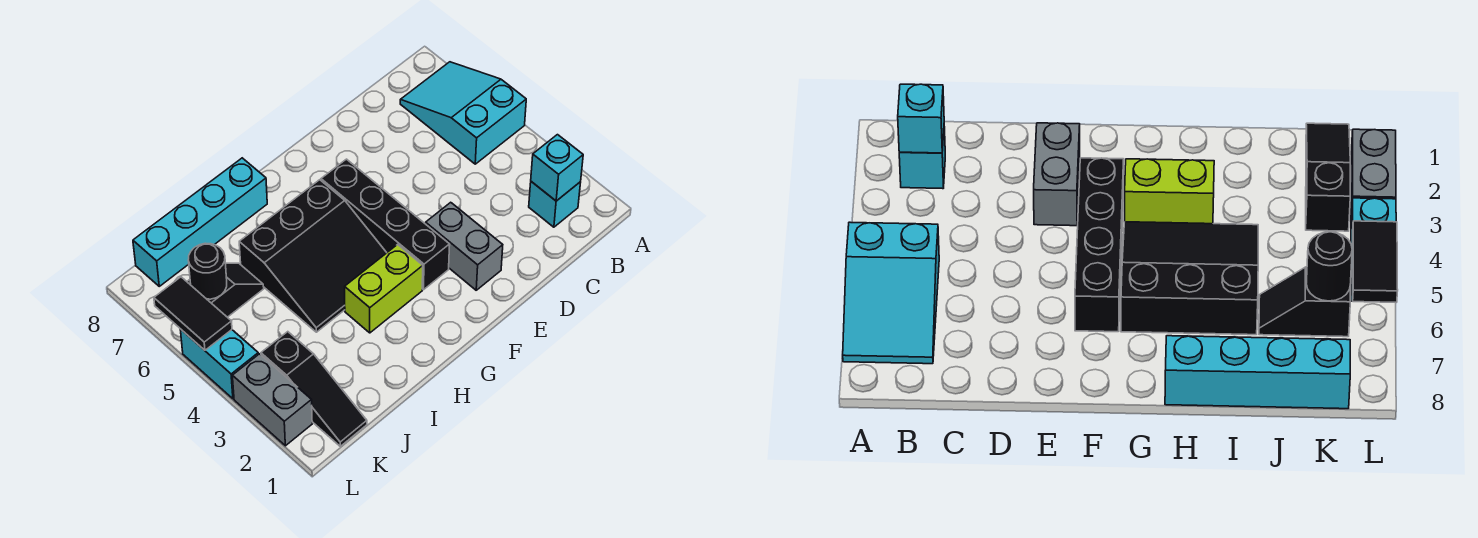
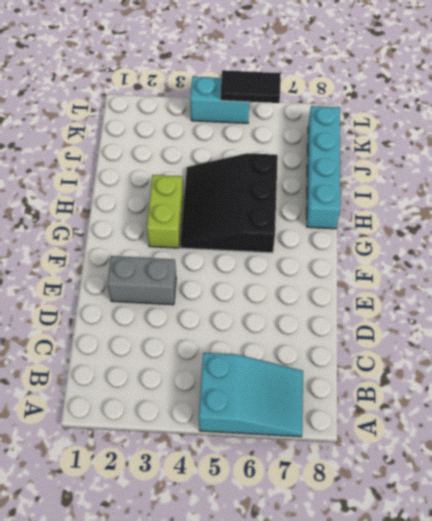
none -> cyan 1x1 brick [529,182,581,227]
none -> black 1x4 brick [321,159,450,290]
none -> black 1x2 slope [187,263,264,317]

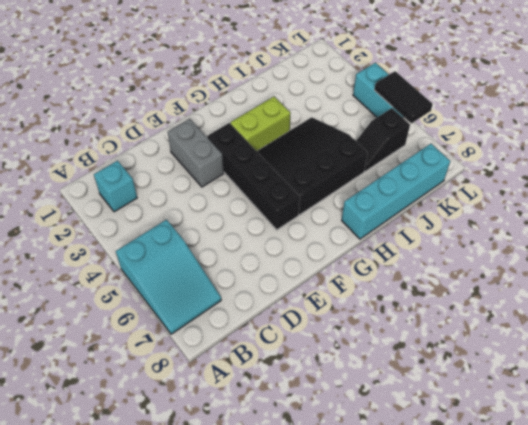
none -> black 1x3 slope [261,332,367,446]
none -> grey 1x2 brick [232,354,312,446]
none -> cyan 1x1 brick [531,135,583,201]

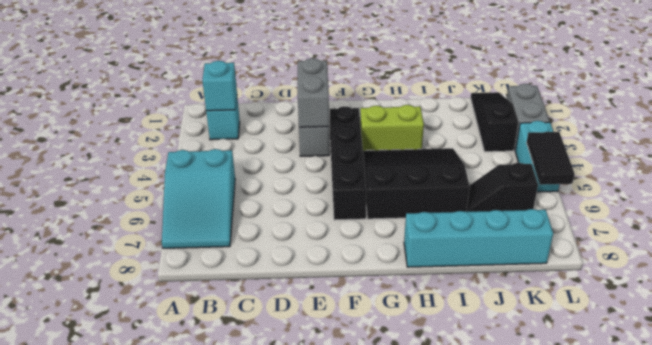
grey 1x2 brick [298,58,329,127] -> none
none -> black 1x1 round brick [188,243,227,299]

